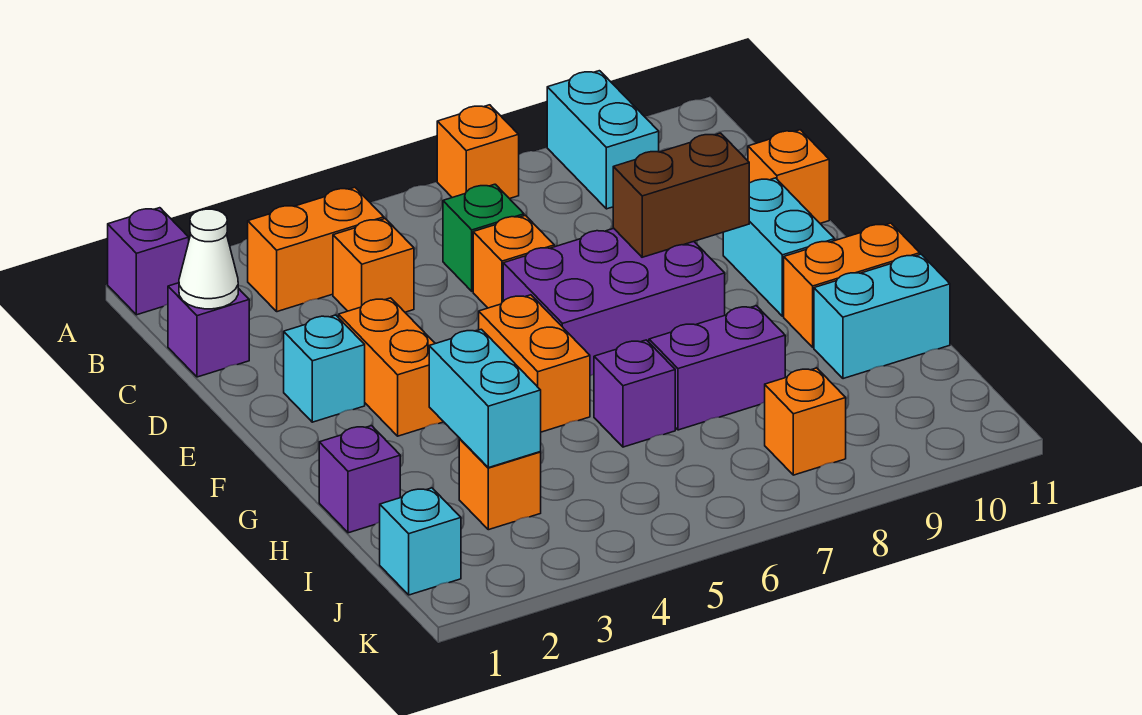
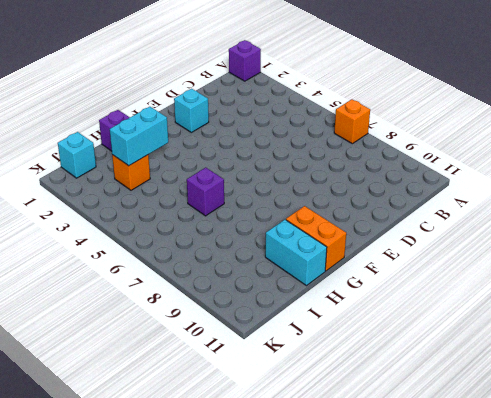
none -> cyan 1x2 brick [547,71,659,209]
none -> orange 1x2 brick [248,187,384,312]
none -> purple 1x1 brick [168,283,249,377]

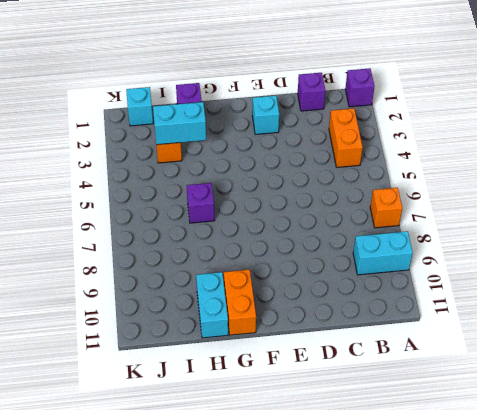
none -> orange 1x1 brick [333,219,414,312]
none -> green 1x1 brick [443,184,524,291]
none -> orange 1x1 brick [473,215,554,308]

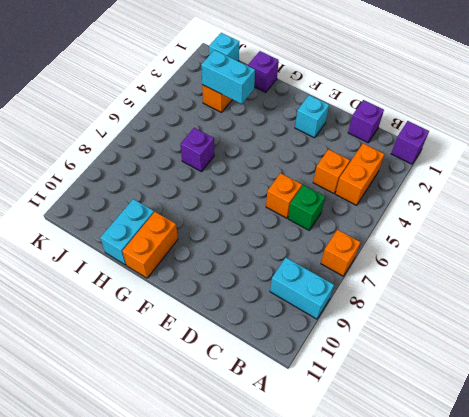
none -> orange 1x1 brick [748,130,829,223]
none -> orange 1x2 brick [339,298,443,436]
none -> purple 2x3 brick [503,228,725,376]

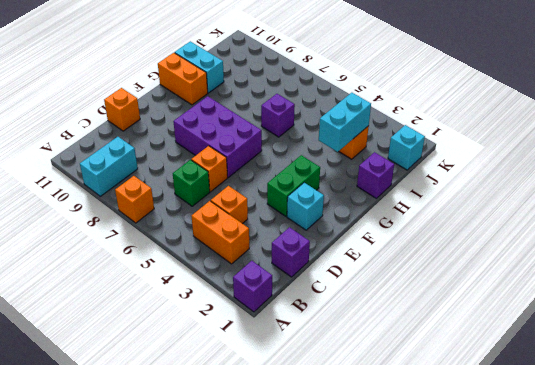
green 1x2 brick [267,155,320,216] -> orange 1x2 brick [339,298,443,436]
none -> cyan 1x2 brick [723,178,835,316]
none -> orange 1x2 brick [479,295,590,432]
none -> purple 1x2 brick [649,306,785,430]

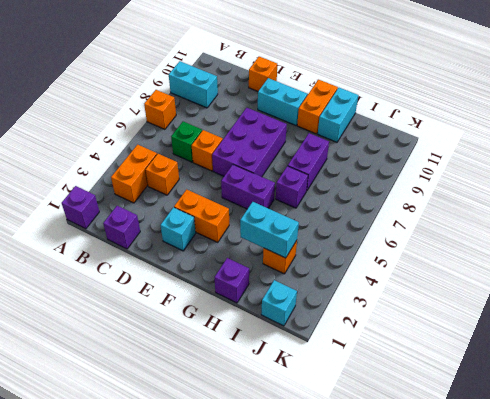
purple 1x2 brick [221,165,275,209] -> orange 1x2 brick [479,295,590,432]
none -> orange 1x1 brick [765,368,846,475]
none -> white 1x1 cone [179,209,238,309]
none -> brown 1x2 brick [613,133,749,257]

